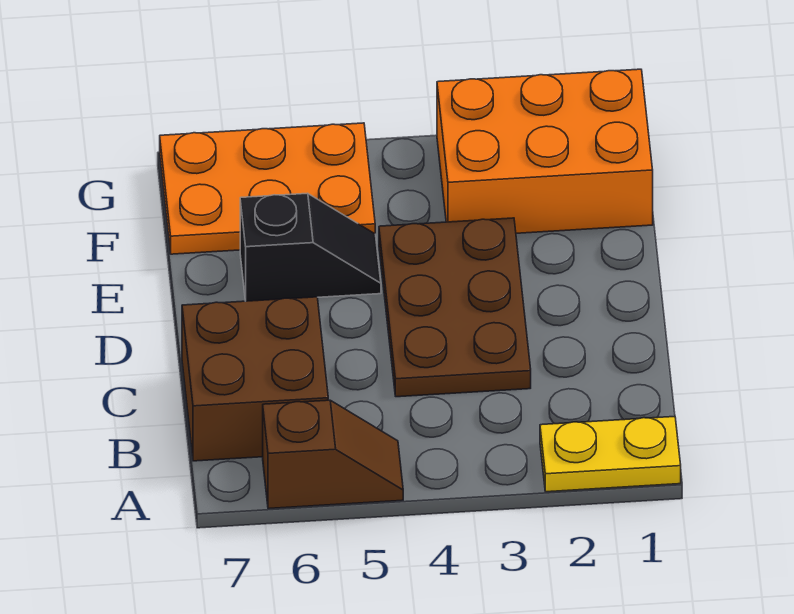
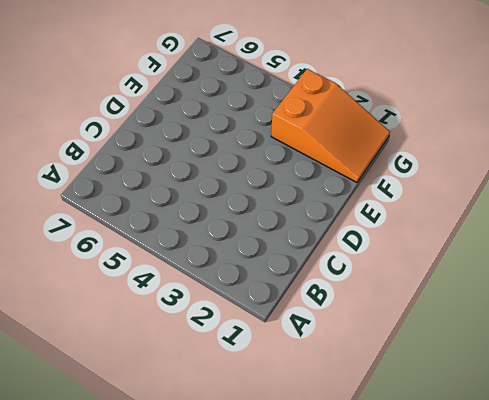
orange 2x3 slope [271,69,390,182] -> orange 2x3 brick [437,69,653,233]
none -> yellow 1x2 plate [540,417,681,492]
none -> brown 1x2 slope [263,400,403,509]

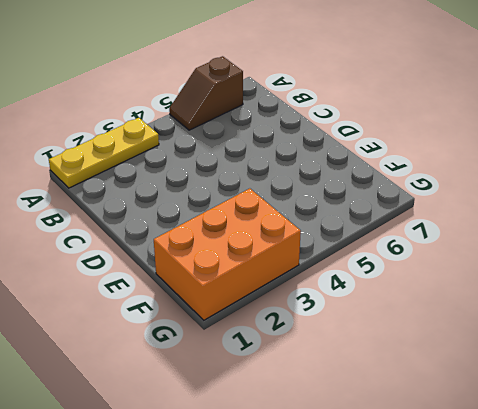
yellow 1x3 plate [49,118,159,188] -> yellow 1x2 plate [540,417,681,492]
none -> brown 2x2 brick [182,297,328,461]
none -> brown 2x3 plate [379,218,531,397]

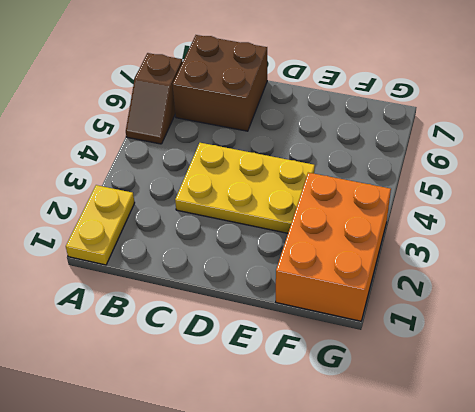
yellow 2x3 plate [175,143,315,233] -> brown 2x3 plate [379,218,531,397]
none -> black 1x2 slope [240,193,381,301]
none -> orange 2x3 plate [160,123,375,254]

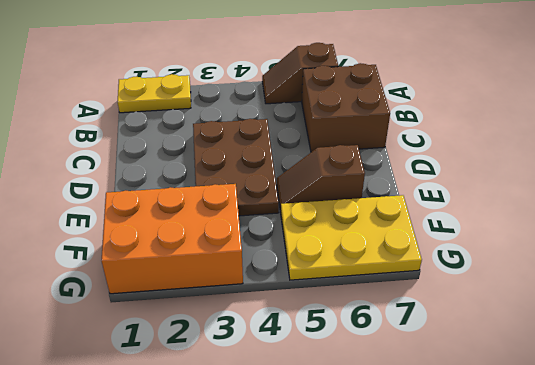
brown 1x2 slope [277,145,365,212] -> black 1x2 slope [240,193,381,301]
yellow 2x3 plate [281,195,422,280] -> orange 2x3 plate [160,123,375,254]

